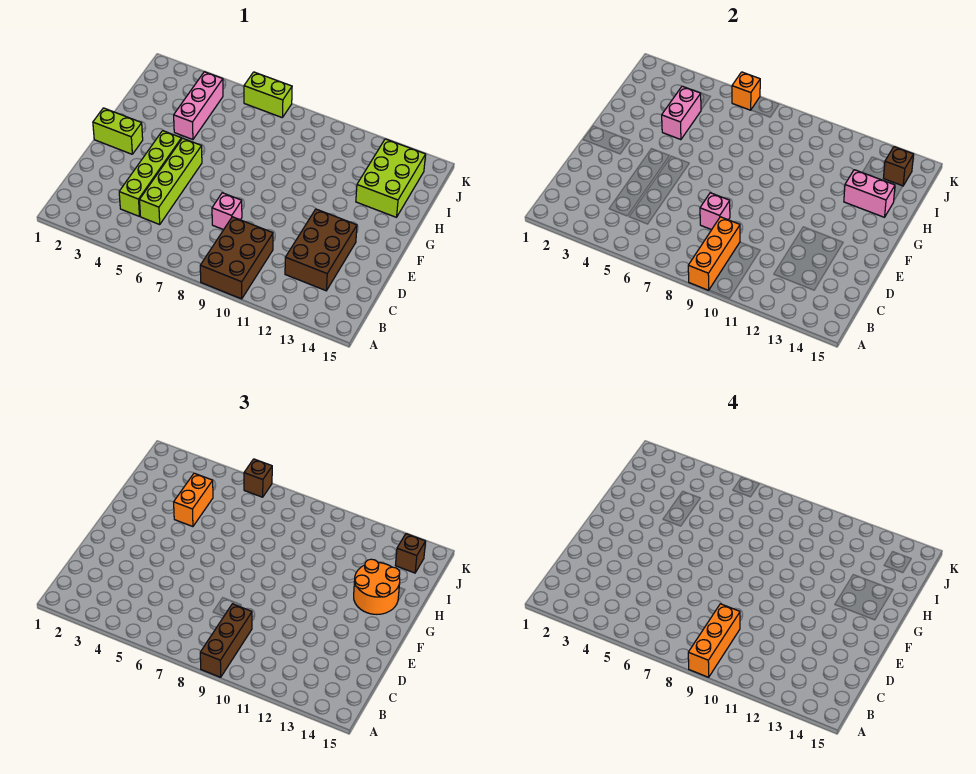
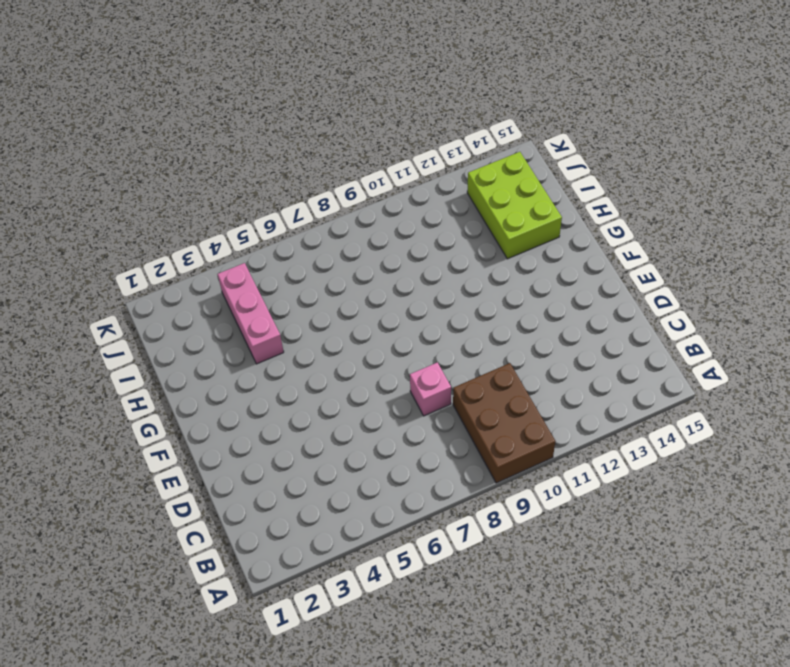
none -> lime 1x4 brick [119,131,181,216]
none -> lime 1x4 brick [140,138,202,224]
none -> brown 2x3 brick [285,209,357,291]

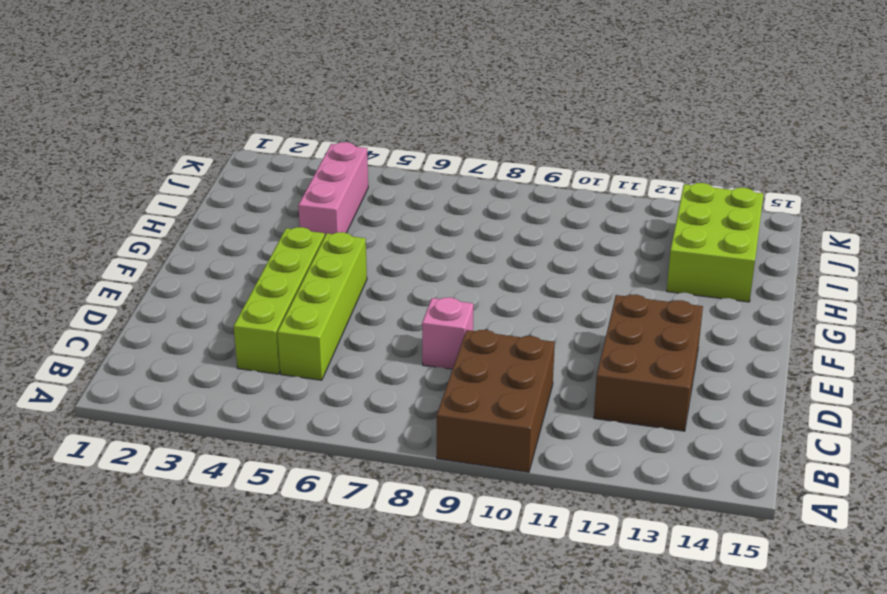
none -> lime 1x2 brick [93,108,143,154]
none -> lime 1x2 brick [244,72,292,118]
none -> orange 1x3 brick [688,217,740,290]

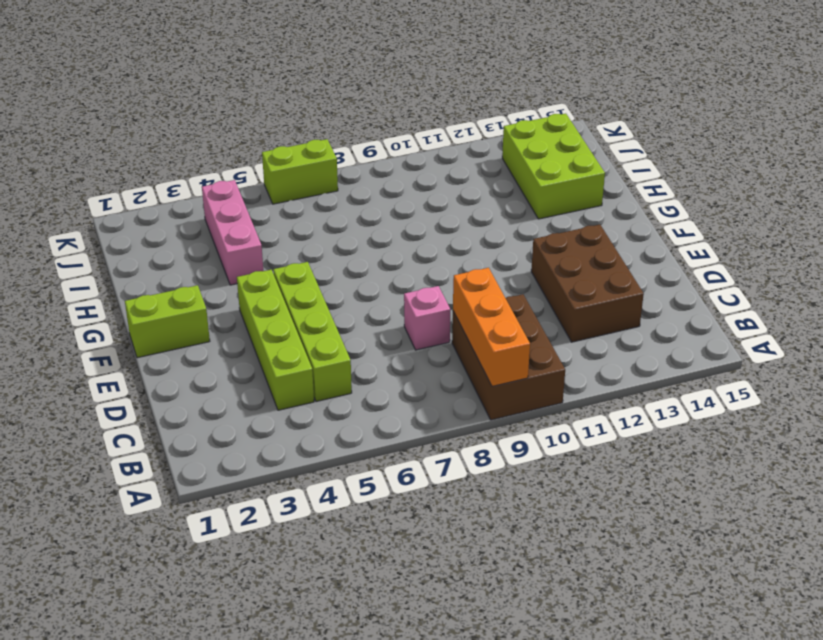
none -> pink 1x1 brick [700,193,730,230]
none -> pink 1x2 brick [662,86,701,140]
none -> pink 1x2 brick [844,170,895,217]

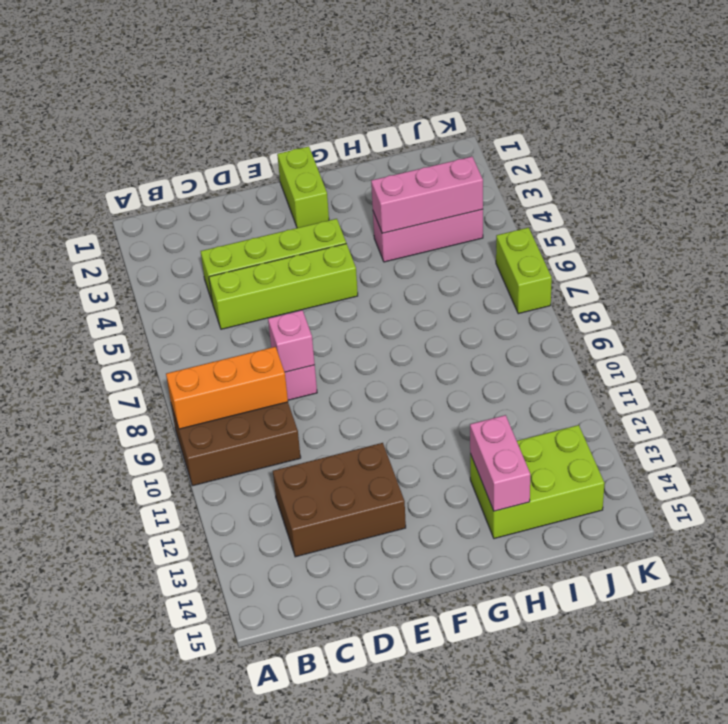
pink 1x3 brick [371,157,483,233] -> pink 1x2 brick [662,86,701,140]
none -> brown 1x1 brick [884,147,914,186]
none -> orange 1x1 brick [732,72,760,110]
none -> brown 1x3 brick [200,604,252,677]

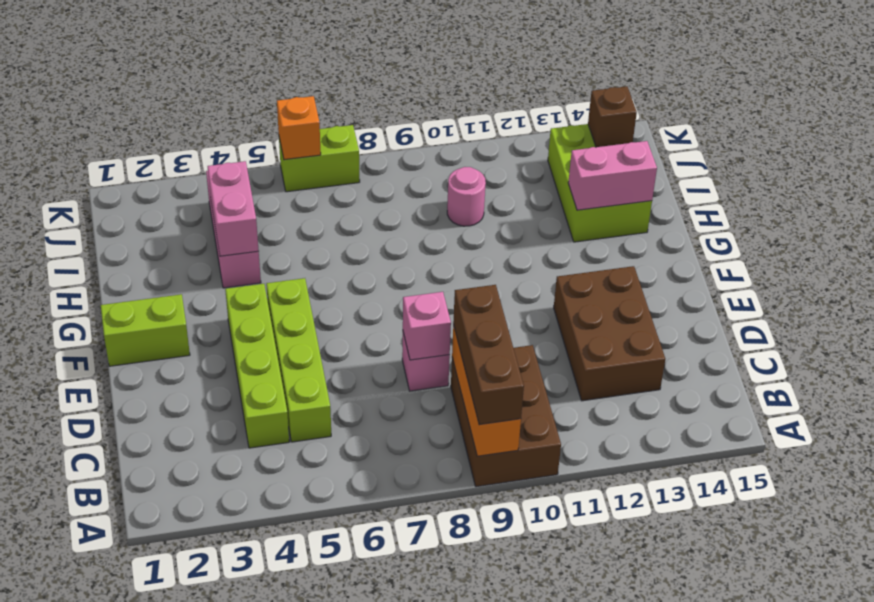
pink 1x1 round brick [447,167,486,226] -> none
none -> orange 2x2 round brick [354,559,400,614]
none -> orange 1x2 brick [174,473,213,527]
none -> brown 1x1 brick [395,534,426,573]

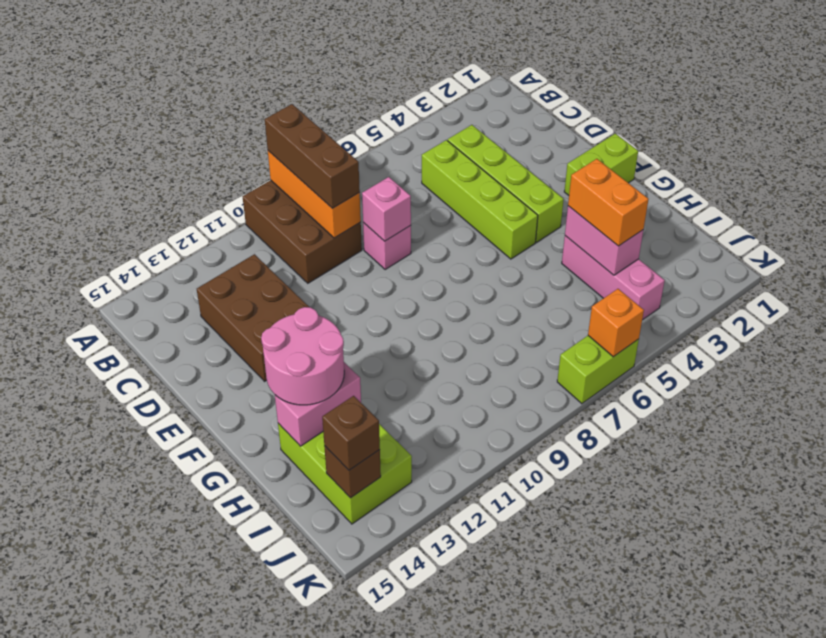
pink 2x2 round brick [261,307,344,405] -> orange 2x2 round brick [354,559,400,614]
none -> brown 1x1 brick [244,459,272,497]
none -> orange 1x3 brick [688,604,740,677]

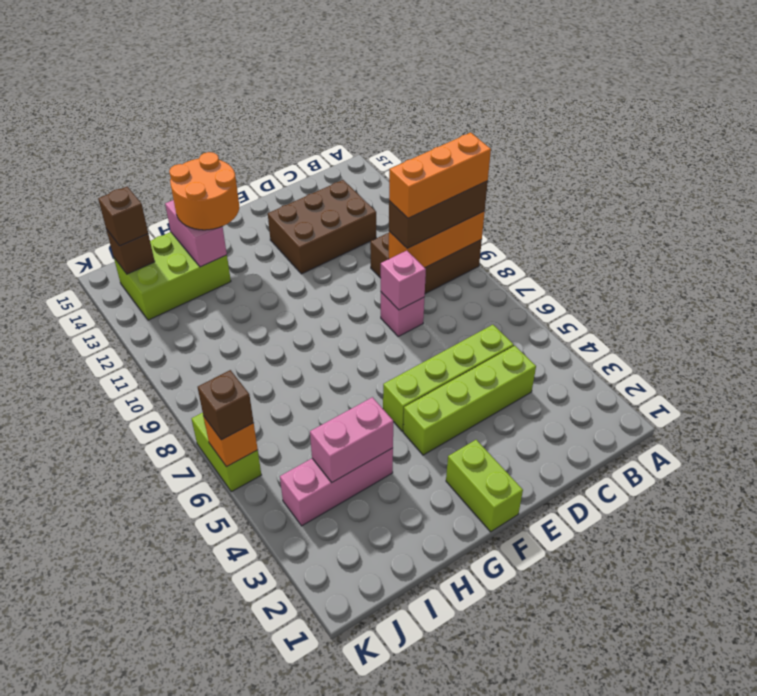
none -> orange 1x2 brick [174,473,213,527]

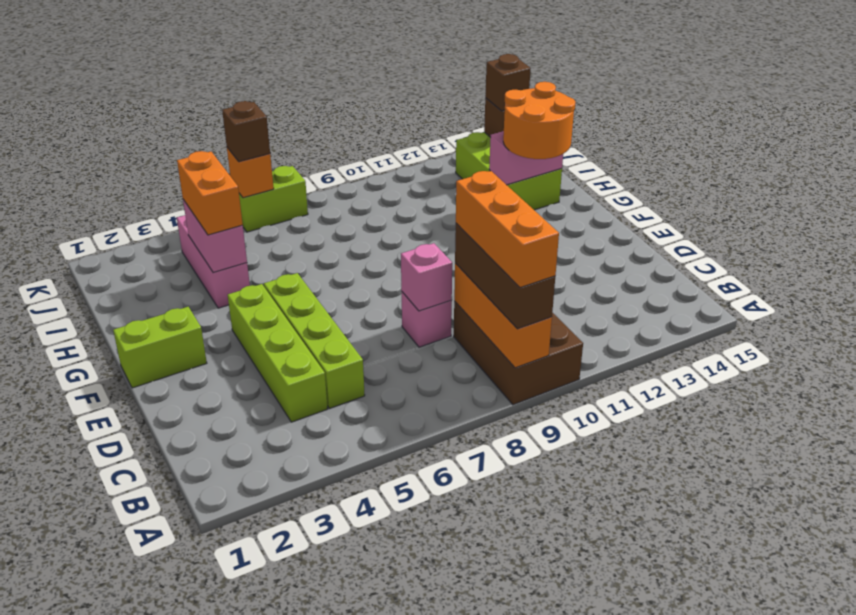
none -> brown 2x3 brick [285,209,357,291]

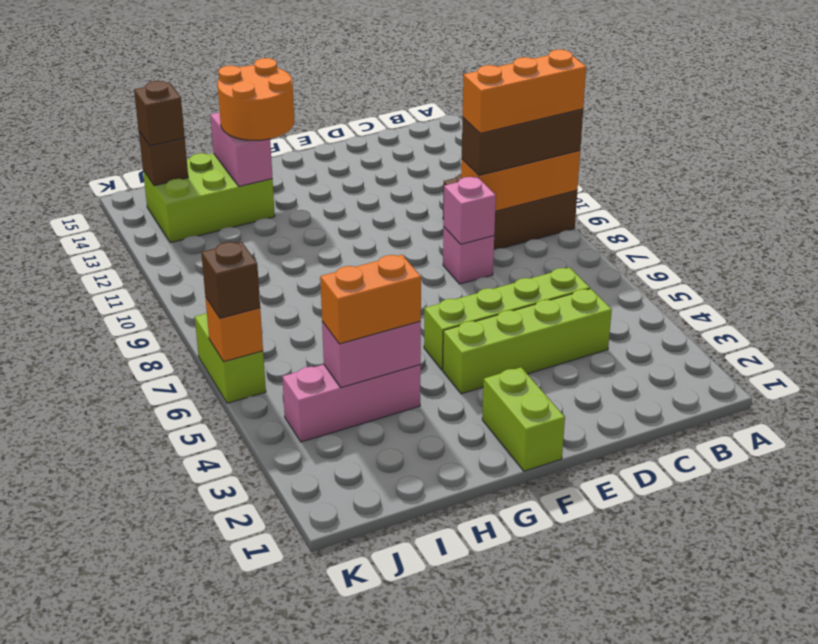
none -> brown 2x3 brick [285,209,357,291]

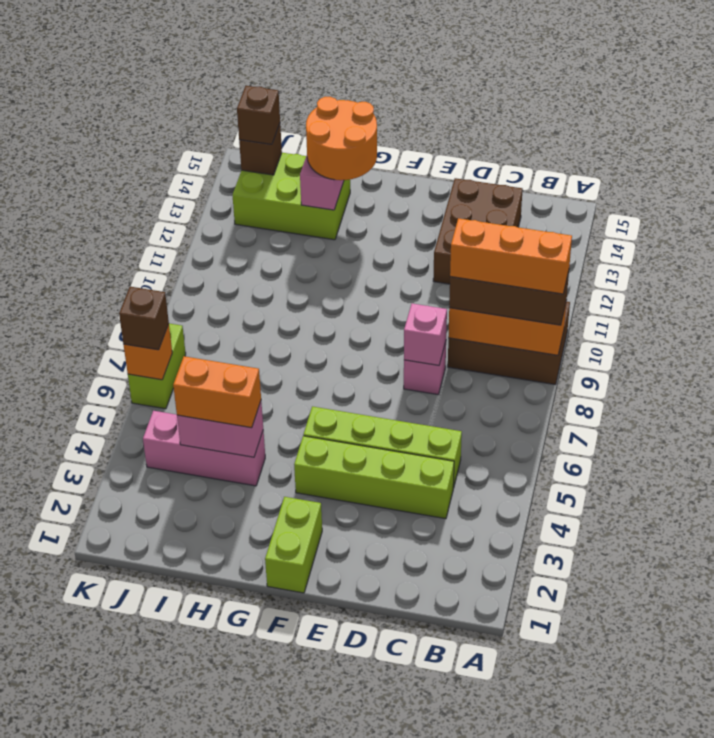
brown 2x3 brick [433,178,523,284] -> brown 2x3 brick turned to [285,209,357,291]

